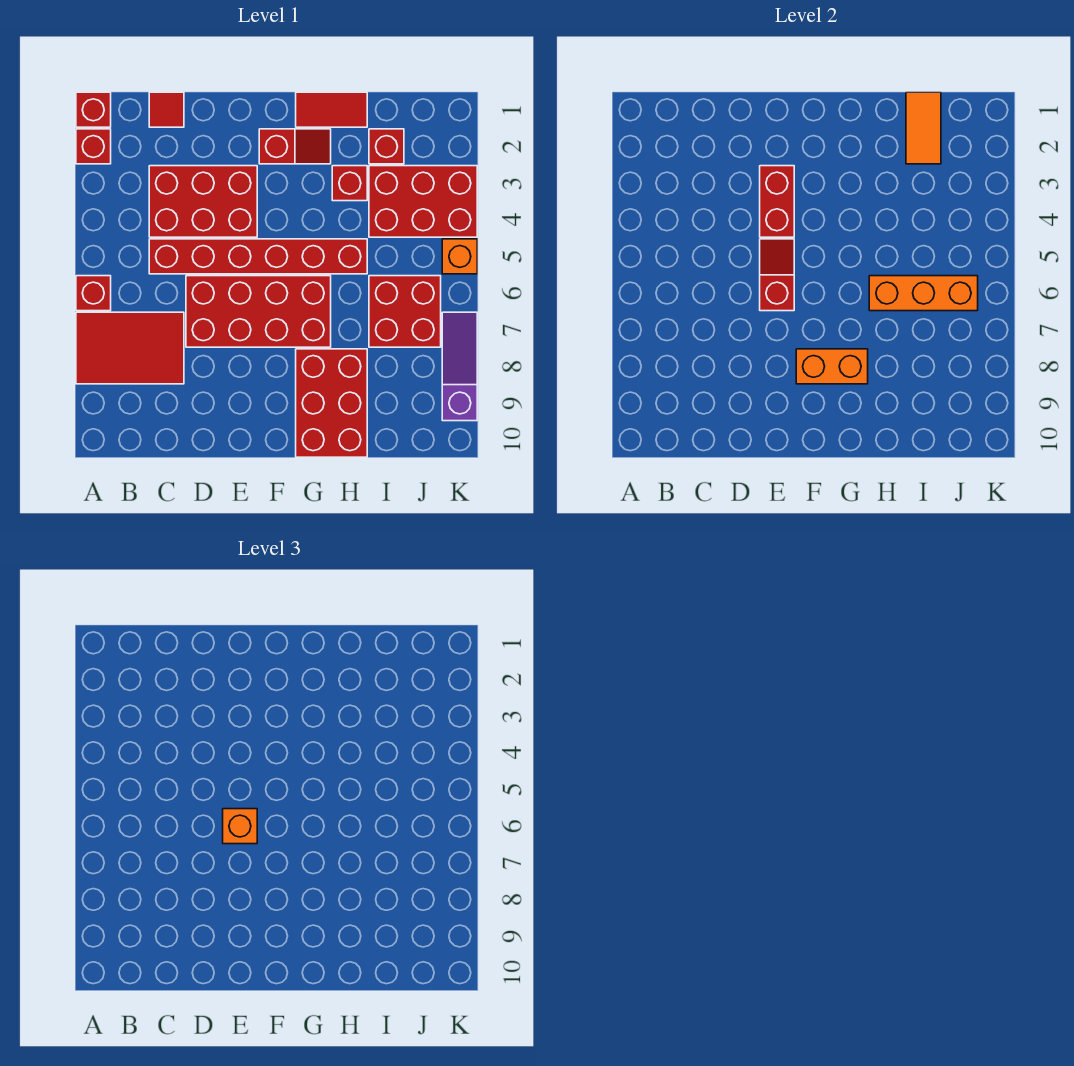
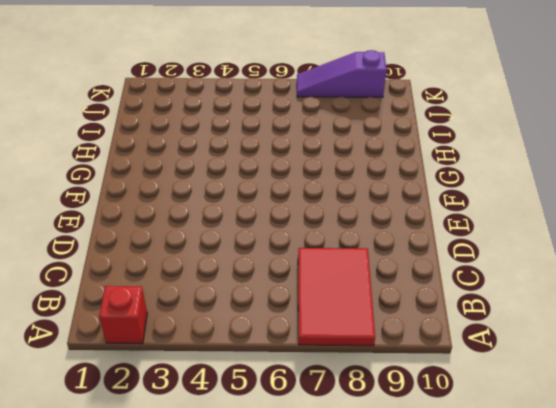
none -> red 1x1 brick [76,92,111,127]
none -> red 1x1 brick [76,276,111,311]
none -> red 1x1 tile [149,92,184,127]

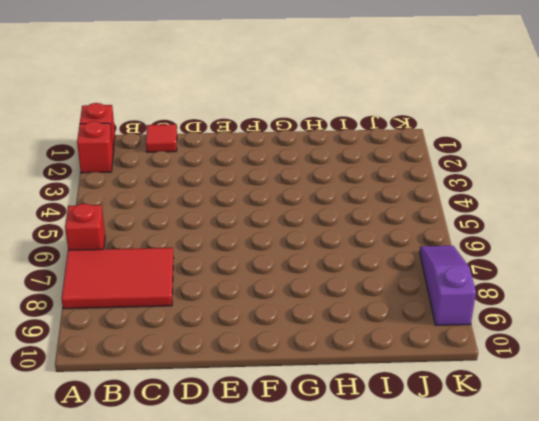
none -> red 2x3 brick [149,166,257,237]
none -> red 1x6 brick [149,239,367,274]
none -> red 2x4 brick [186,276,331,347]

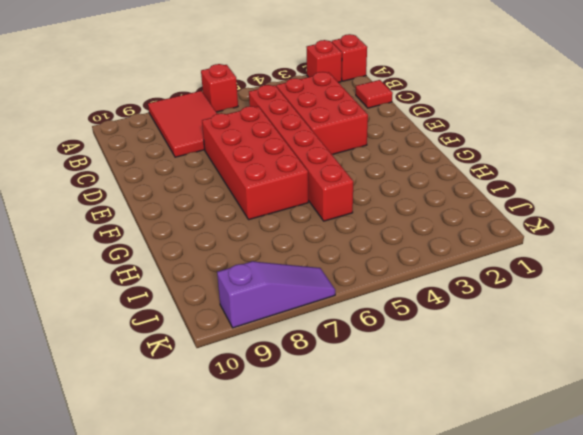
none -> red 1x2 slope [259,129,331,164]
none -> red 1x2 tile [296,92,367,127]
none -> red 2x3 brick [296,349,367,457]

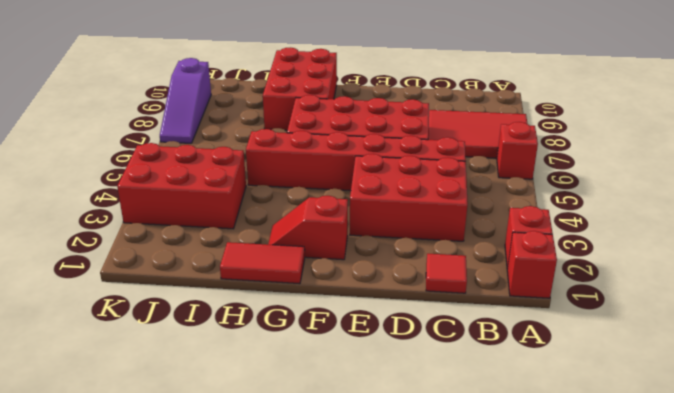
none -> red 1x1 brick [332,166,367,201]
none -> red 1x1 brick [369,129,404,164]
none -> red 2x2 brick [369,276,441,347]

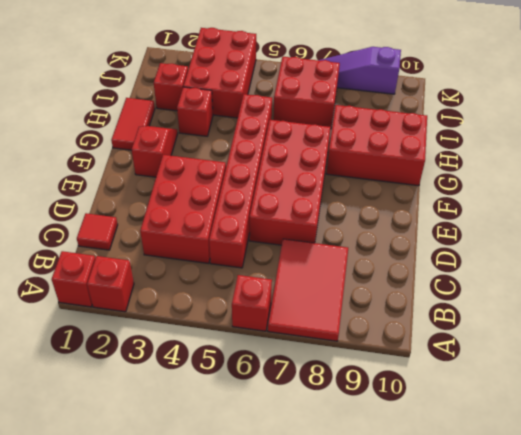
none -> orange 1x1 brick [442,239,477,274]
none -> red 1x2 brick [760,166,794,237]
none -> red 1x2 slope [760,239,794,311]

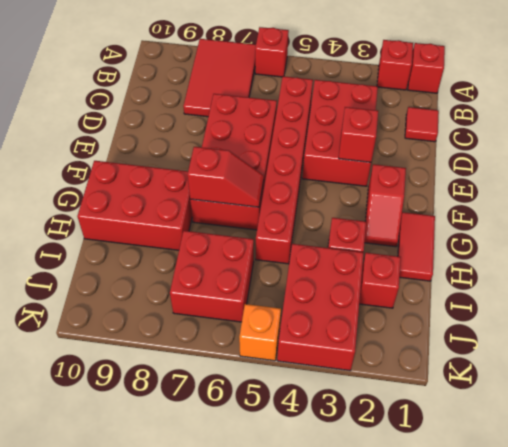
red 1x1 brick [339,107,378,162] -> red 1x2 brick [760,166,794,237]
red 1x2 slope [188,147,264,207] -> red 1x2 slope moved to [760,239,794,311]
none -> purple 1x3 slope [442,312,477,421]
none -> orange 1x2 brick [796,349,868,384]
none -> orange 1x3 brick [869,276,978,311]

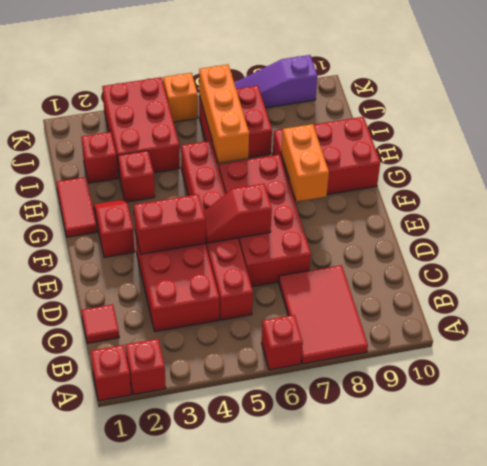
none -> orange 1x2 tile [906,92,941,164]
none -> orange 1x1 brick [223,809,257,844]

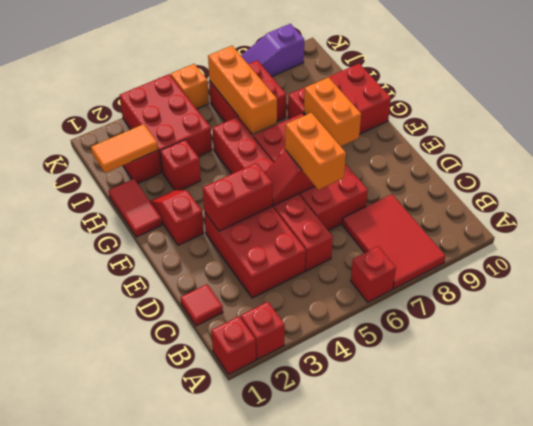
orange 1x2 brick [285,113,346,190] -> orange 1x1 brick [223,809,257,844]

